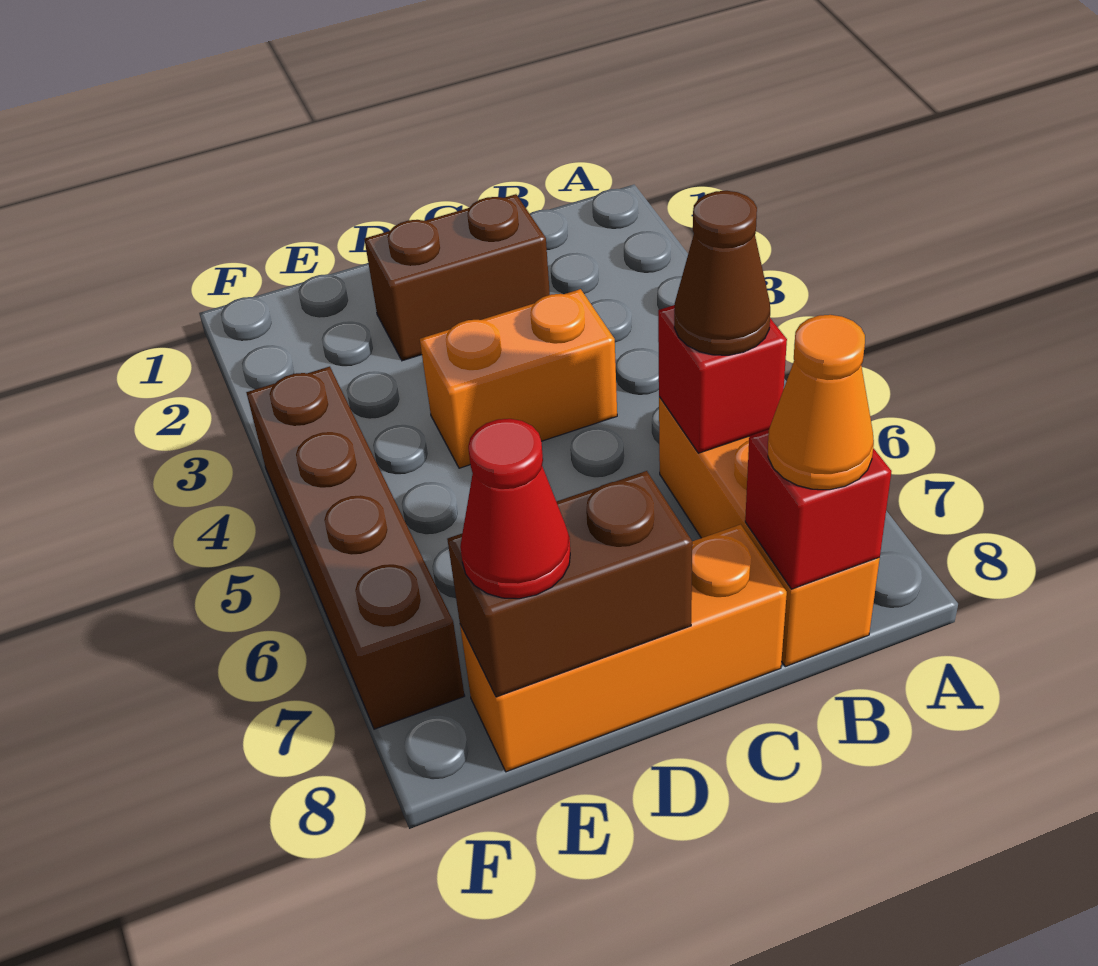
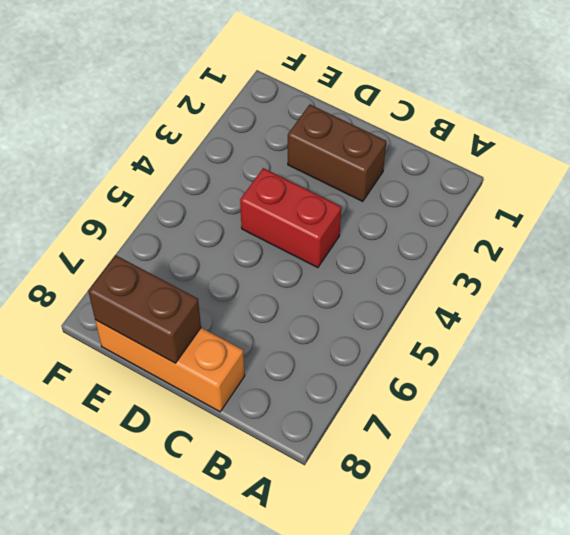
red 1x2 brick [240,168,341,268] -> orange 1x2 brick [420,289,617,468]
none -> orange 1x3 brick [659,397,880,667]
none -> brown 1x4 brick [246,367,465,729]

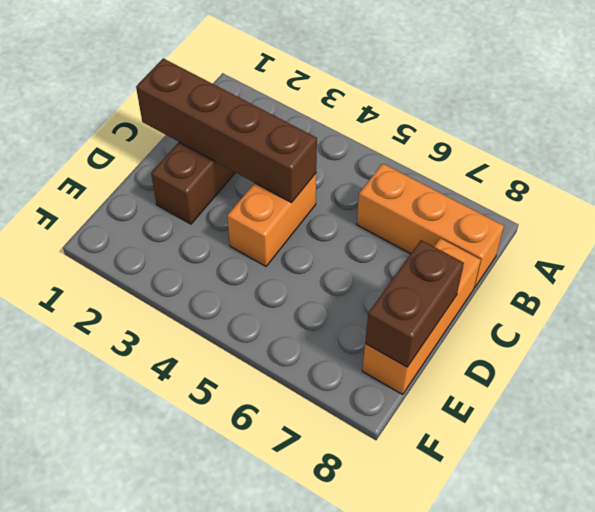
brown 1x4 brick [136,58,317,203] -> brown 1x4 brick moved to [246,367,465,729]
none -> red 1x1 brick [658,305,787,453]
none -> red 1x1 brick [745,430,892,589]

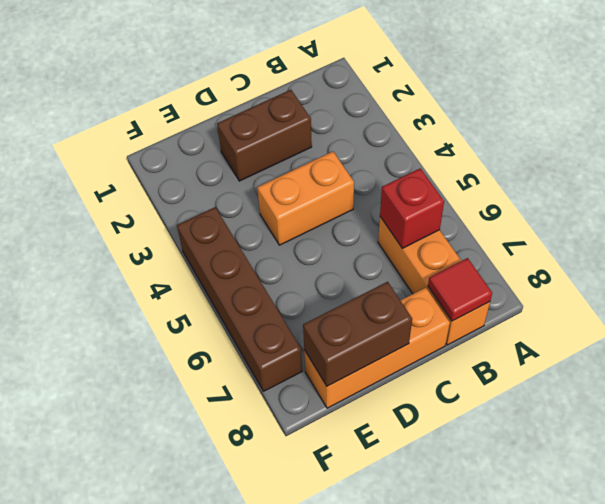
red 1x1 tile [428,258,492,321] -> red 1x1 brick [745,430,892,589]
none -> brown 1x1 cone [674,191,770,355]
none -> orange 1x1 cone [768,315,874,490]

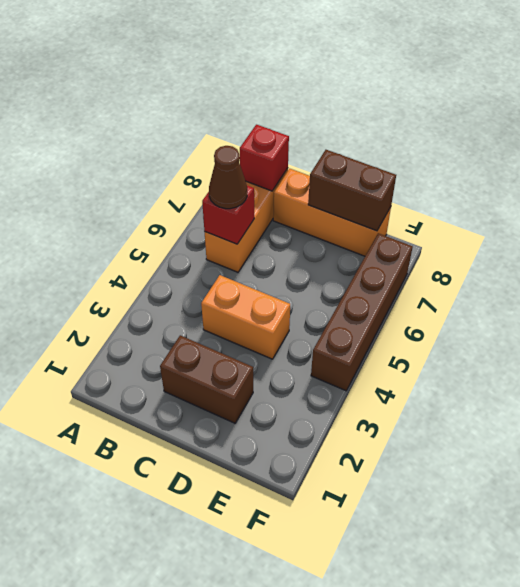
none -> orange 1x1 cone [768,315,874,490]
none -> red 1x1 cone [460,419,570,599]

